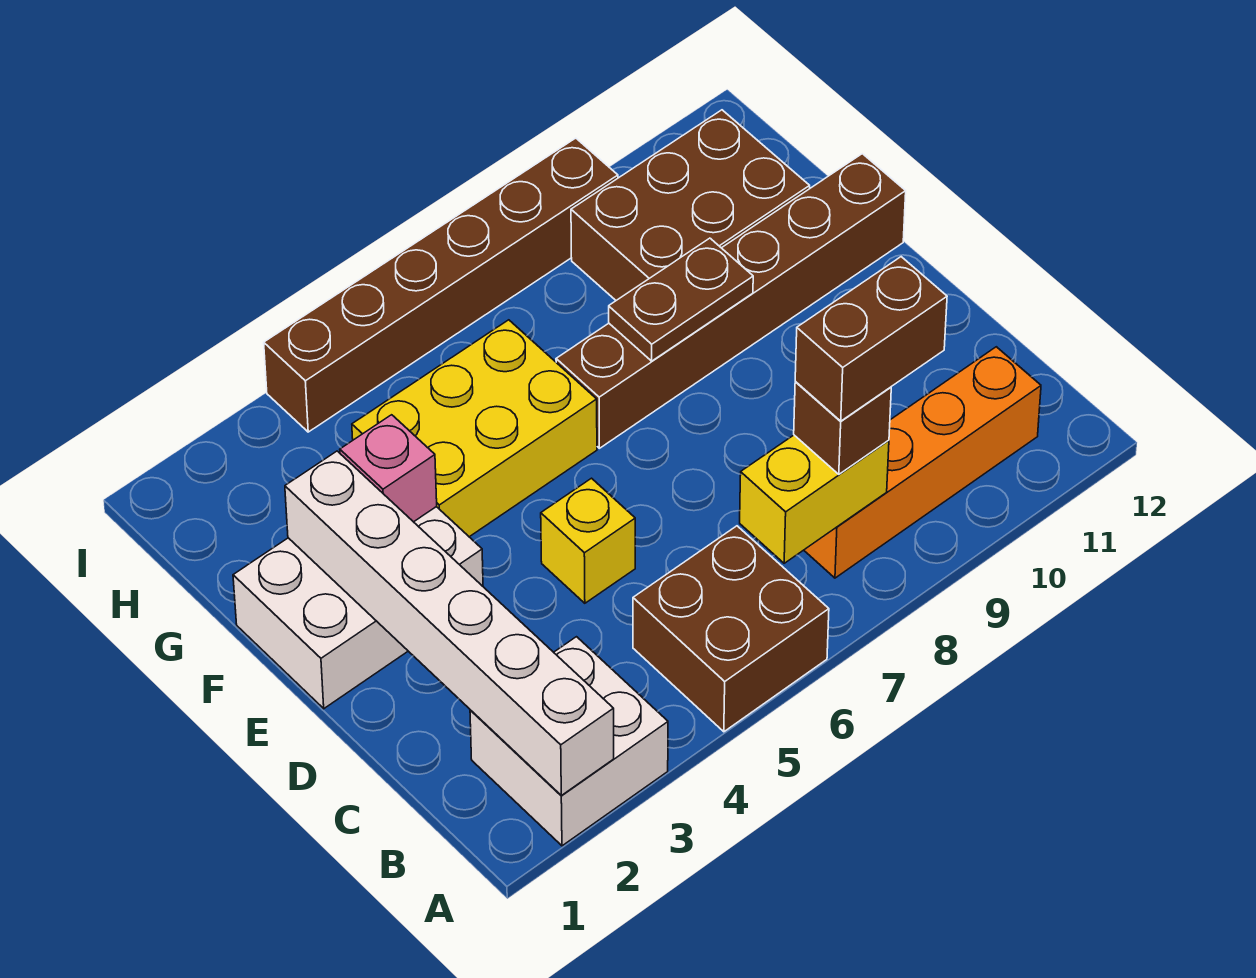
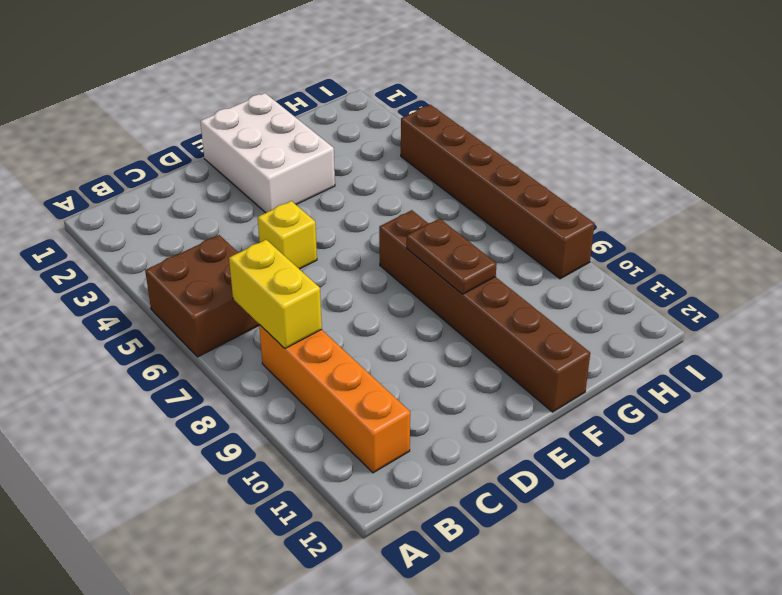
none -> white 2x2 brick [470,637,668,846]
none -> yellow 2x3 brick [352,320,597,537]
none -> brown 2x3 brick [571,110,810,300]

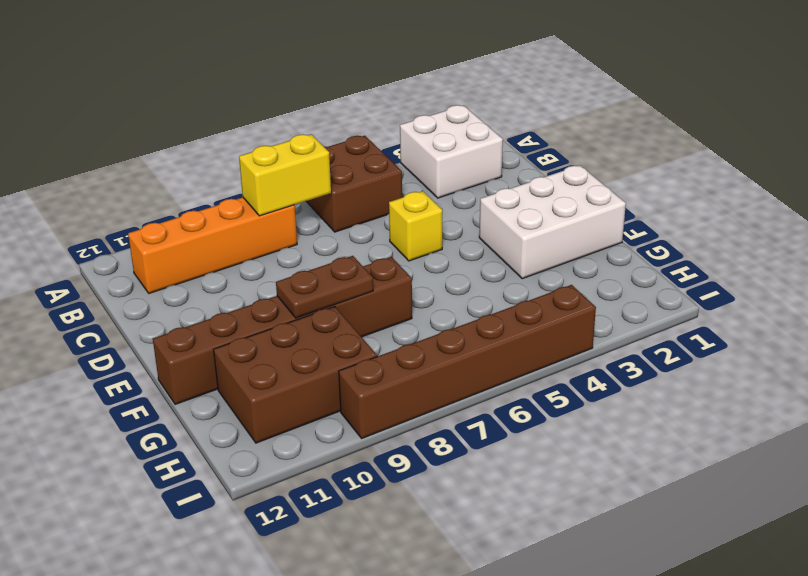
none -> yellow 2x3 brick [352,320,597,537]
none -> white 1x6 brick [285,451,614,795]
none -> pink 1x1 brick [340,415,437,522]

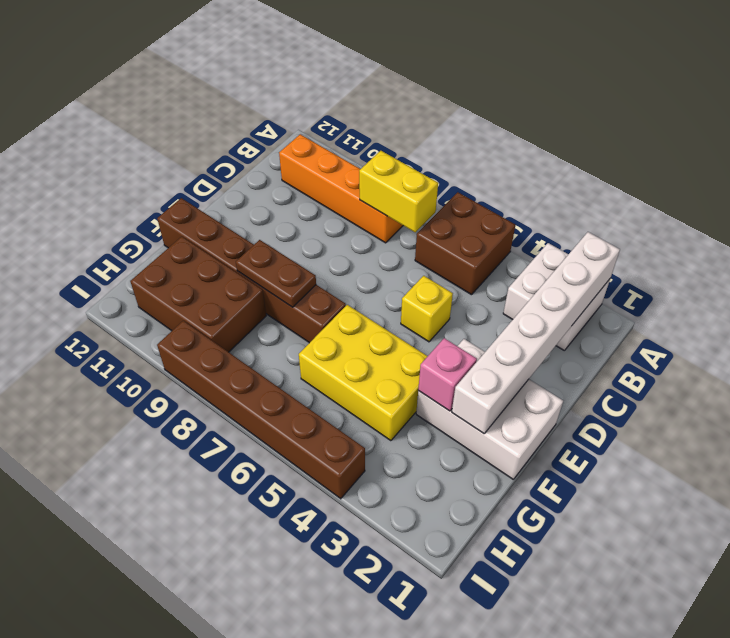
none -> brown 1x1 brick [794,382,891,474]
none -> brown 1x2 brick [795,257,947,421]

